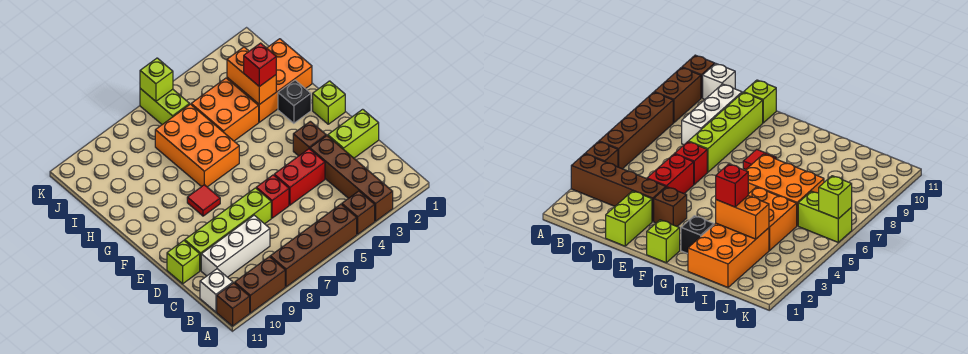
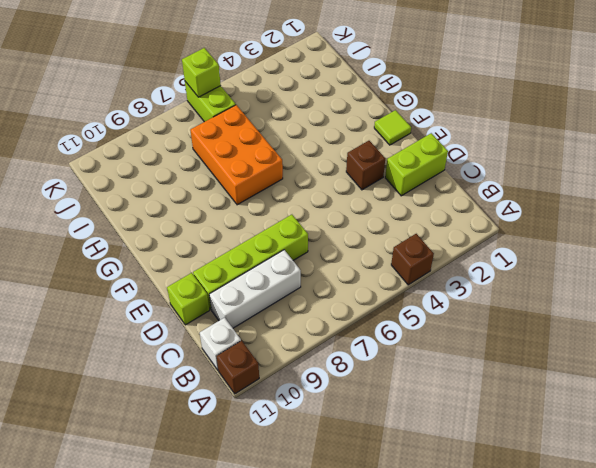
lime 1x1 tile [374,110,411,145] -> lime 1x1 brick [313,81,345,124]
none -> brown 1x4 brick [310,136,393,221]
none -> brown 1x4 brick [270,204,357,287]
none -> brown 1x2 brick [235,257,285,313]

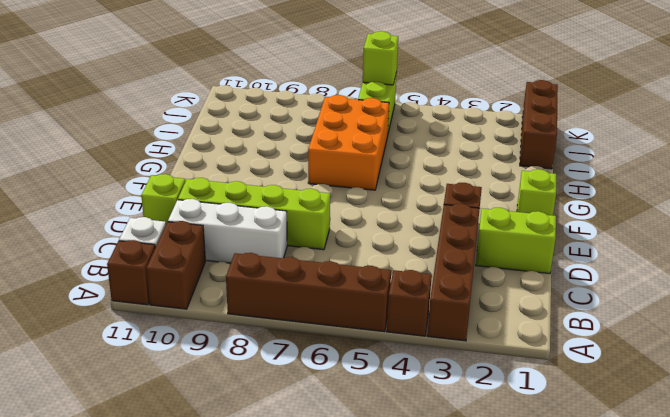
brown 1x2 brick [146,221,205,309] -> brown 1x2 brick turned to [235,257,285,313]
brown 1x3 brick [520,80,558,169] -> orange 2x3 brick [227,39,312,122]
none -> red 1x2 brick [274,149,325,205]
none -> red 1x1 brick [256,175,289,218]
none -> red 1x1 tile [187,185,220,216]

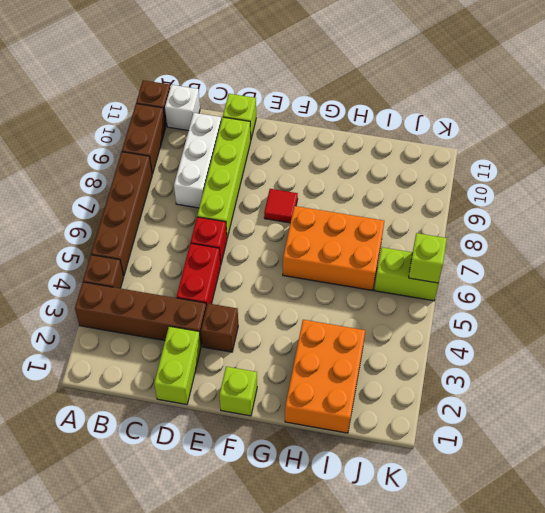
none -> black 1x1 brick [278,80,311,123]
none -> orange 2x2 brick [191,78,259,141]
none -> orange 1x2 brick [227,47,276,105]

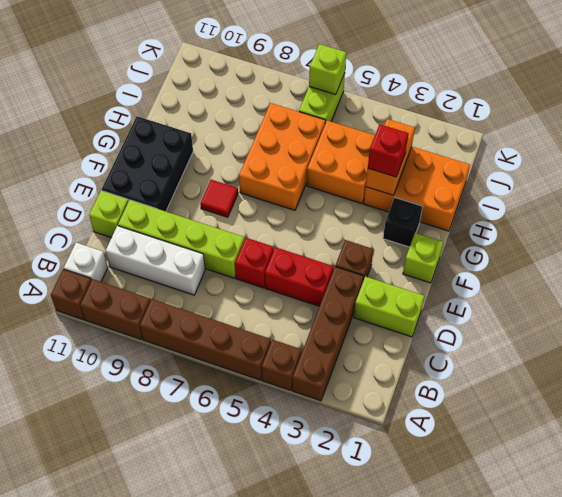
black 2x3 brick [102,116,193,211] -> none

